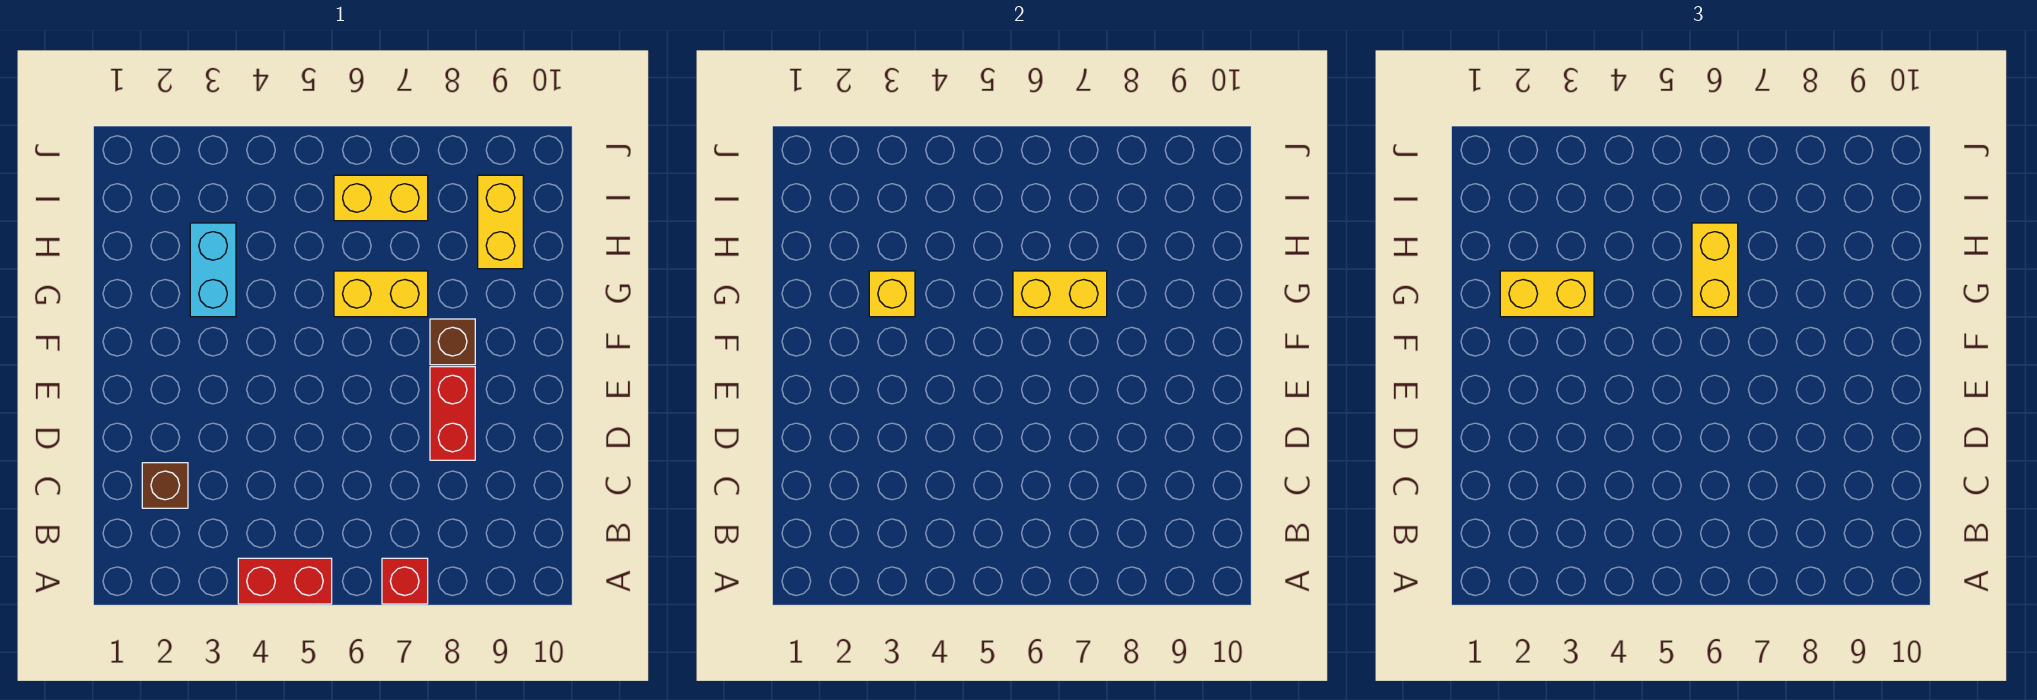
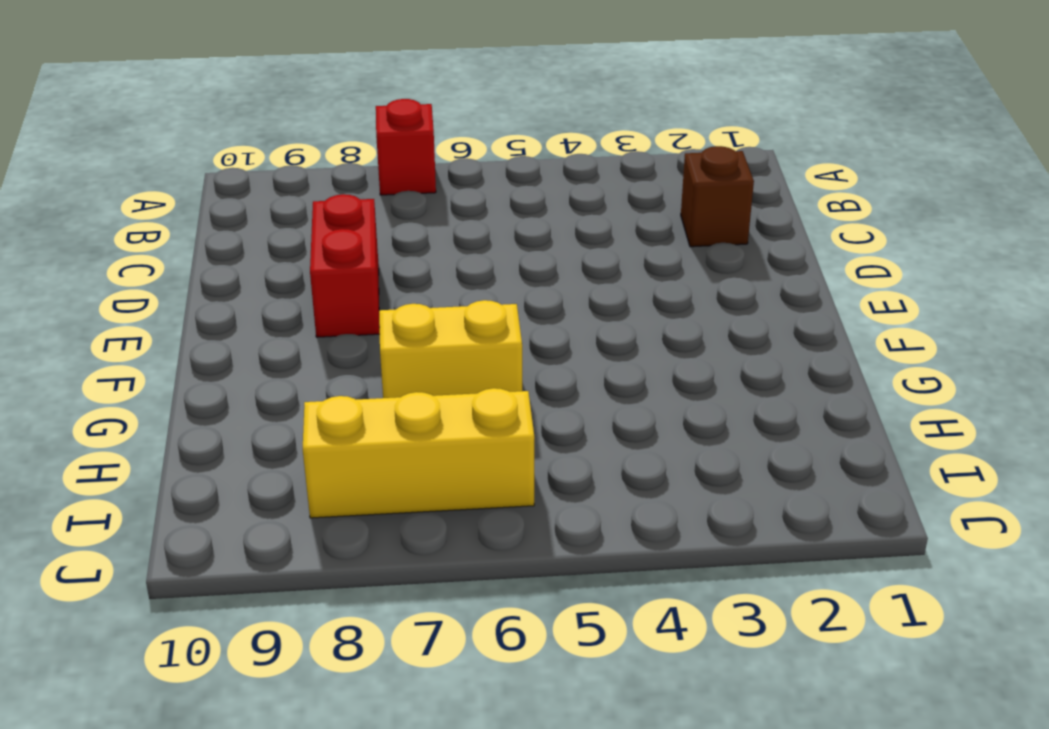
yellow 1x3 brick [303,388,535,518] -> yellow 1x2 brick [334,175,428,221]
none -> red 1x2 brick [238,558,332,604]
none -> brown 1x1 brick [430,319,475,365]
none -> cyan 1x2 brick [190,223,236,317]

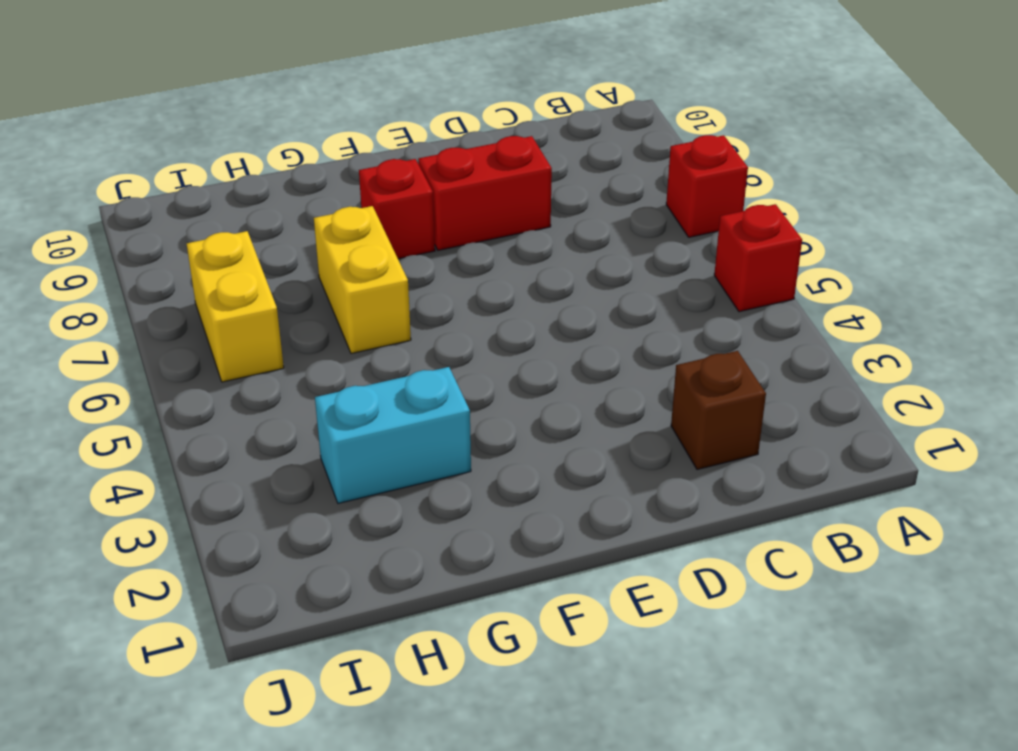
red 1x1 brick [714,204,802,312] -> red 1x2 brick [238,558,332,604]
red 1x1 brick [359,159,435,259] -> brown 1x1 brick [430,319,475,365]
none -> yellow 1x2 brick [478,175,523,269]
none -> yellow 1x1 brick [869,271,915,317]
none -> yellow 1x2 brick [1013,271,1107,317]

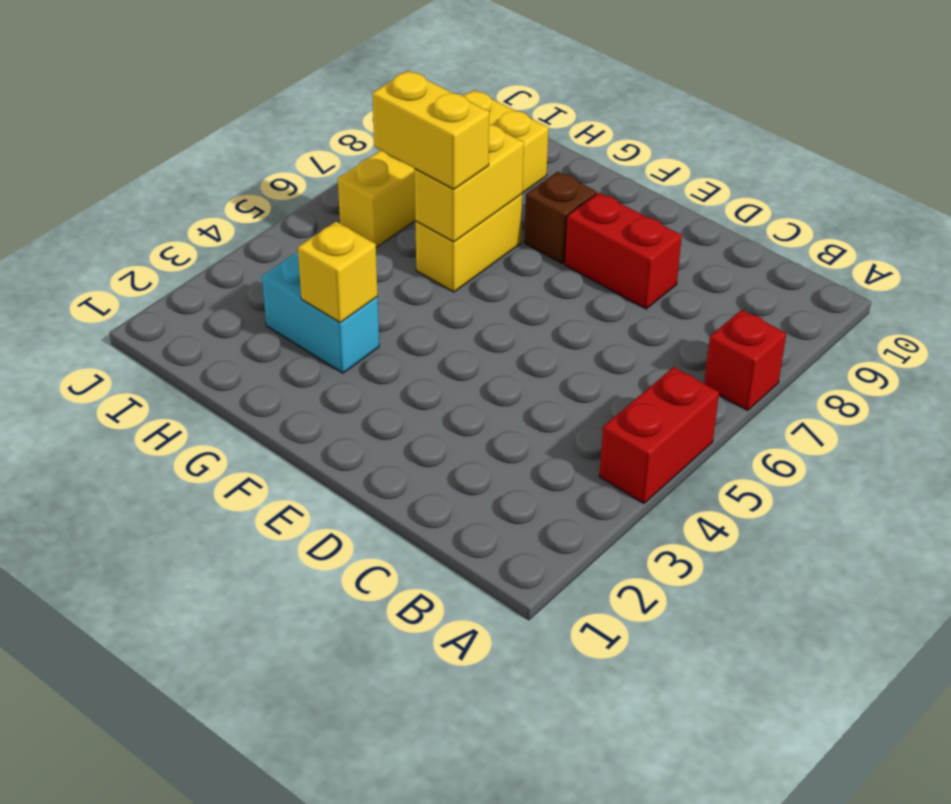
none -> brown 1x1 brick [142,463,188,508]
none -> yellow 1x2 brick [1500,271,1594,317]

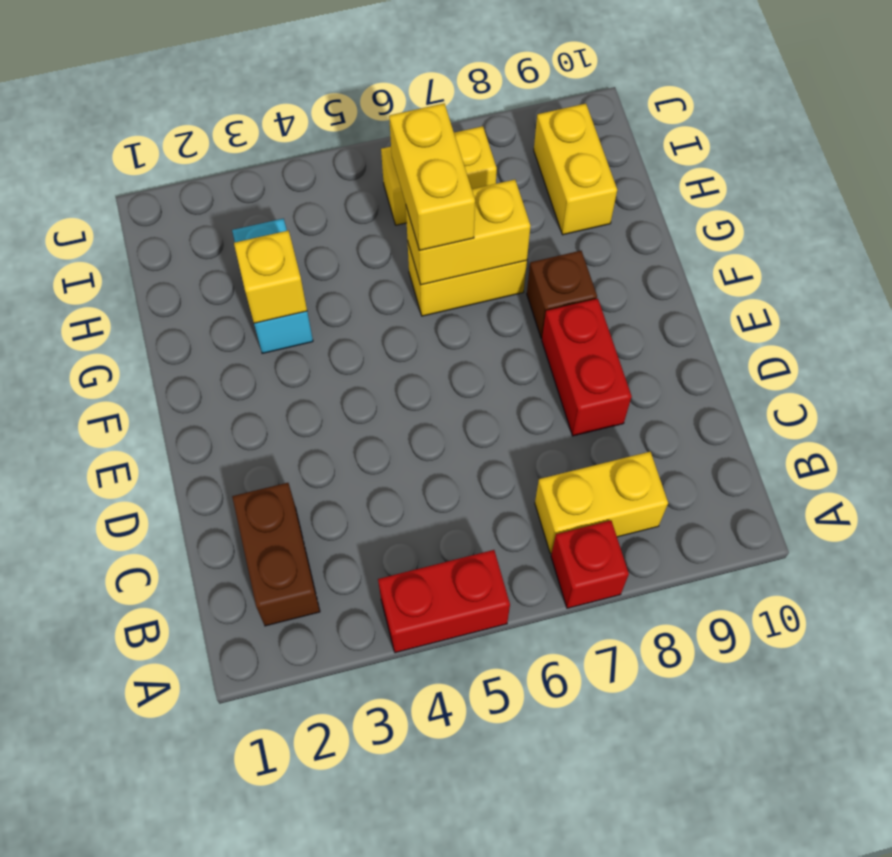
brown 1x2 brick [232,483,320,626] -> brown 1x1 brick [142,463,188,508]
yellow 1x2 brick [535,452,668,554] -> yellow 1x2 brick moved to [1500,271,1594,317]

